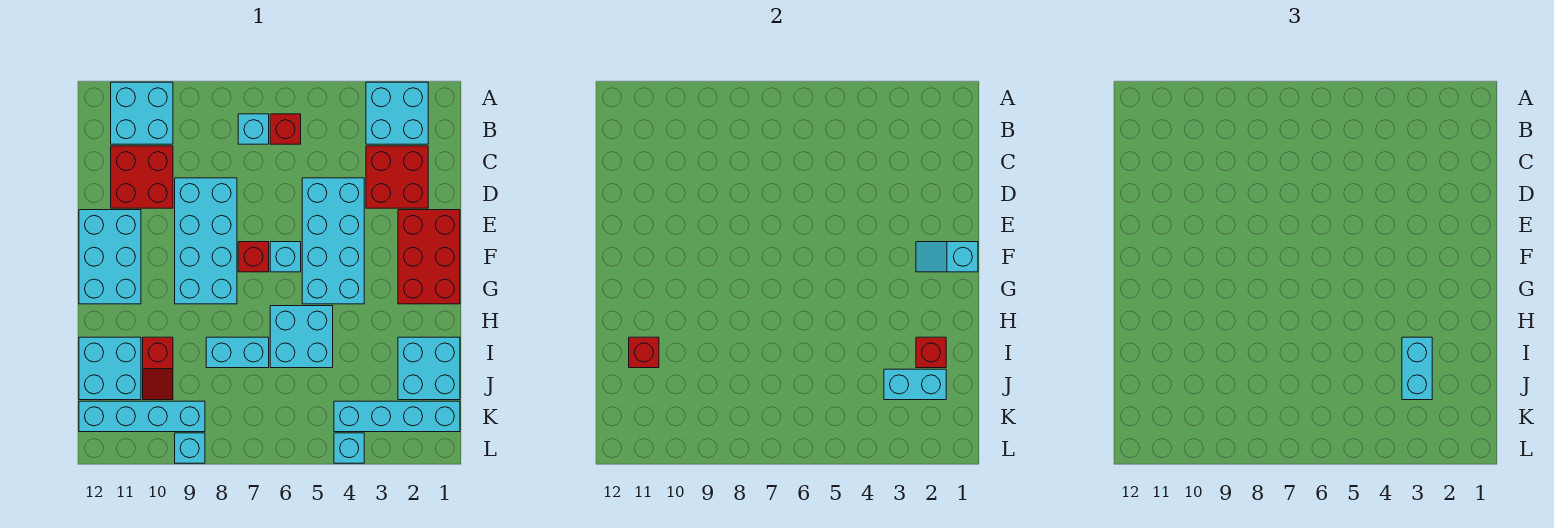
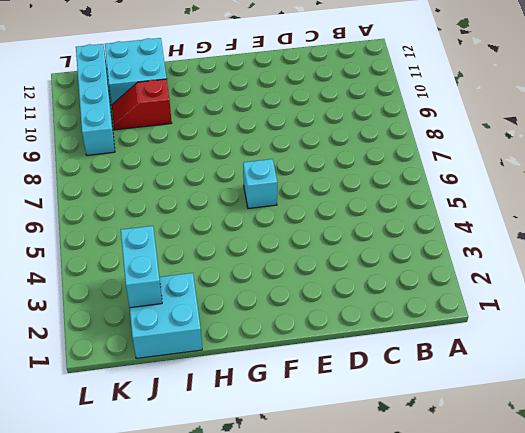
none -> cyan 2x2 brick [366,82,428,144]
none -> cyan 2x2 brick [111,82,173,144]
none -> red 1x1 brick [270,114,301,144]

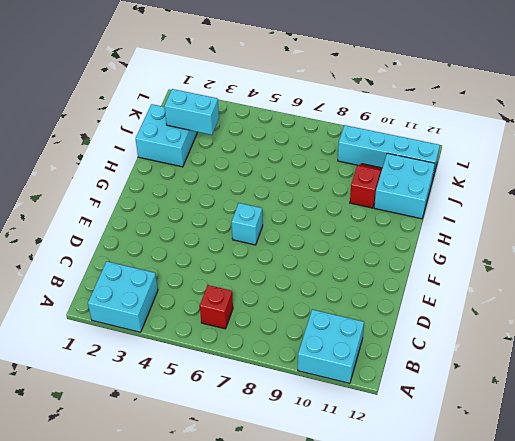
none -> cyan 1x1 brick [238,114,269,144]
none -> red 2x2 brick [366,146,428,208]
none -> red 2x2 brick [111,146,173,208]

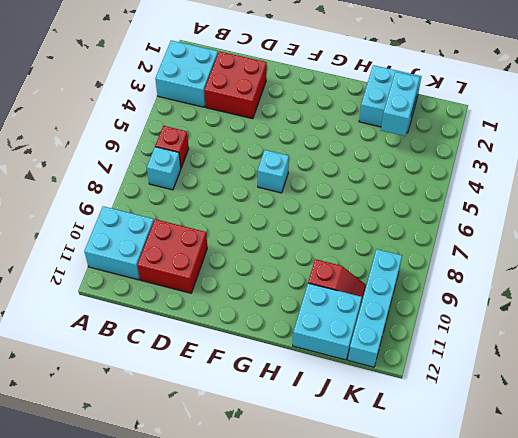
none -> cyan 2x4 brick [302,178,364,304]
none -> cyan 2x4 brick [175,178,237,304]
none -> red 2x3 brick [398,210,460,304]

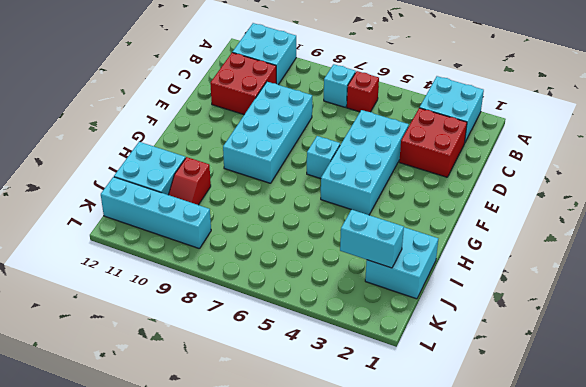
none -> red 2x3 brick [398,210,460,304]
none -> cyan 2x3 brick [79,210,141,304]
none -> red 1x1 brick [238,242,269,272]

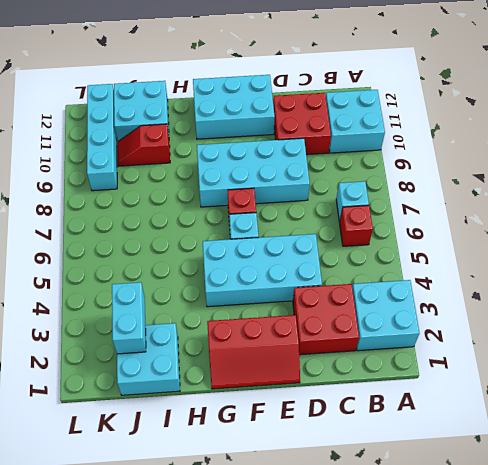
red 2x3 slope [207,315,300,389] -> red 2x3 brick [398,210,460,304]
none -> cyan 2x2 brick [270,306,333,368]
none -> cyan 1x2 brick [206,337,269,368]
none -> cyan 1x4 brick [334,401,460,432]

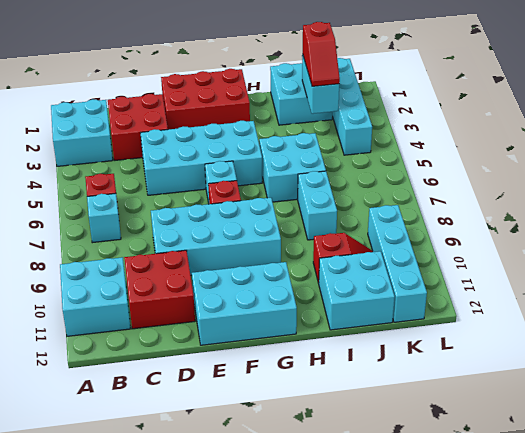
red 1x2 slope [303,22,340,86] -> cyan 1x2 brick [1402,337,1432,400]
none -> cyan 1x1 brick [334,433,364,463]
none -> cyan 1x1 brick [175,433,205,463]
none -> cyan 1x2 slope [916,242,978,272]

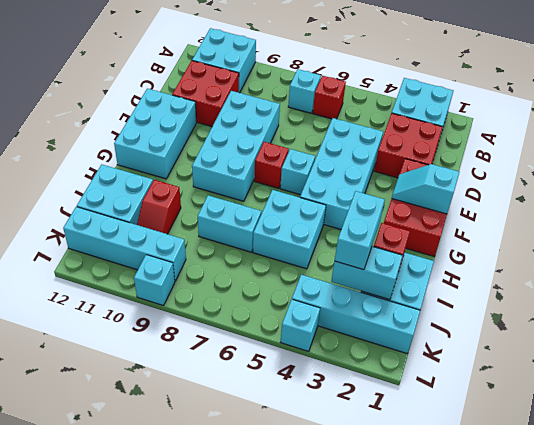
none -> red 1x1 brick [629,337,659,368]

